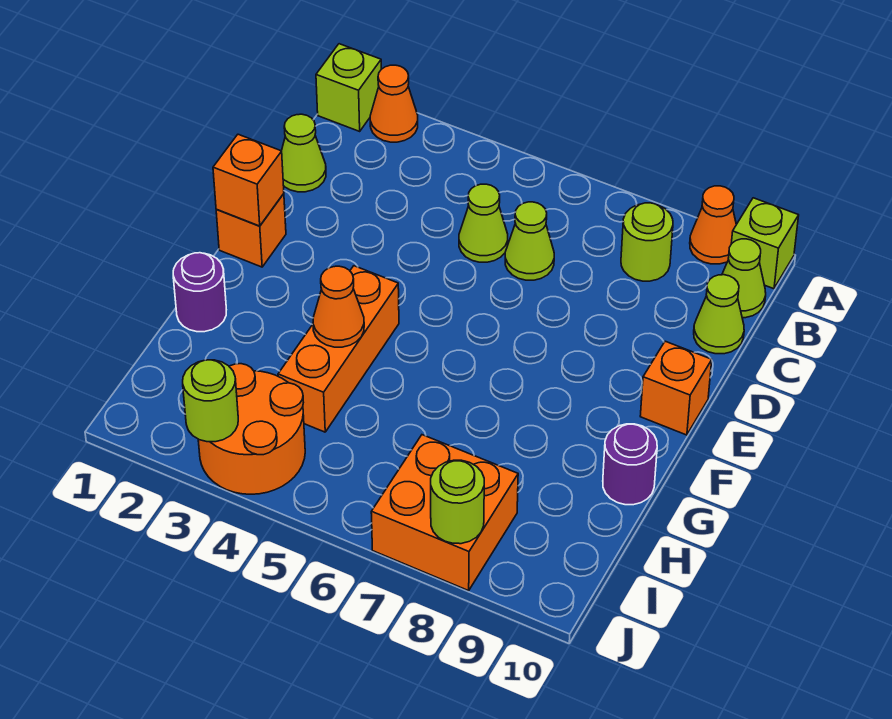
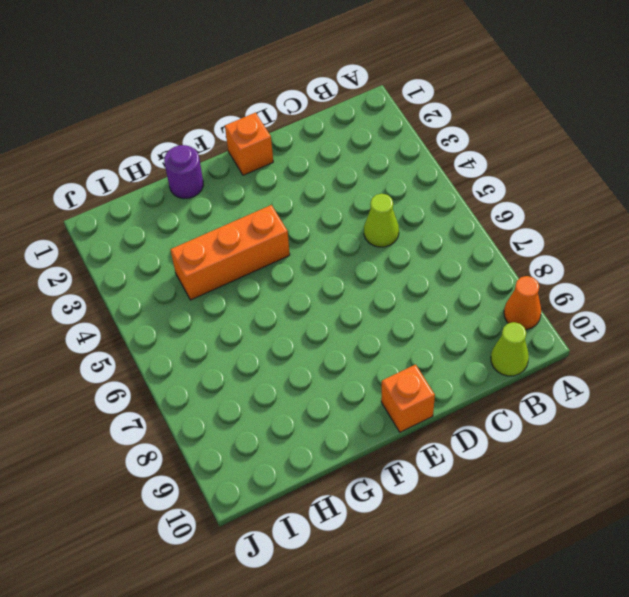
none -> lime 1x1 brick [316,44,381,131]
none -> orange 1x1 cone [370,65,418,142]
none -> lime 1x1 brick [731,198,799,289]

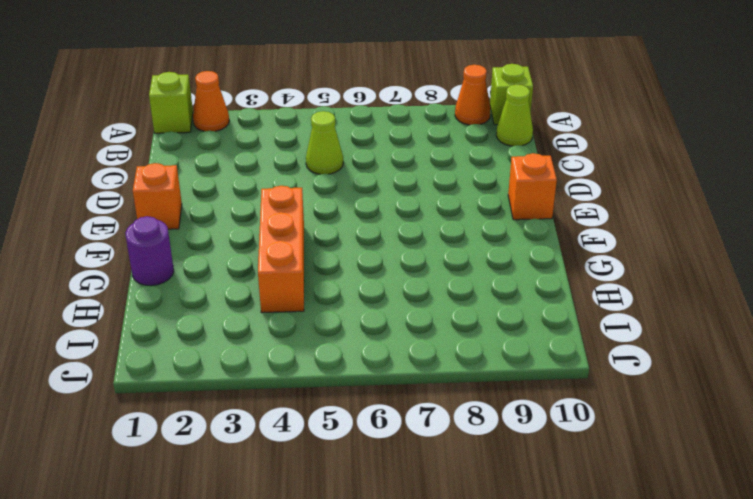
none -> lime 1x1 round brick [621,203,673,281]
none -> lime 1x1 cone [282,114,326,192]
none -> lime 1x1 cone [505,202,554,280]

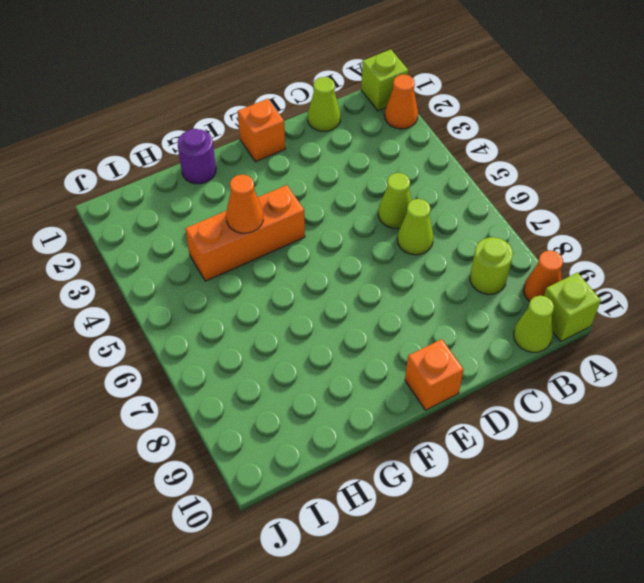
none -> lime 1x1 cone [694,275,744,354]
none -> purple 1x1 round brick [603,424,657,505]
none -> orange 2x2 round brick [198,364,305,494]

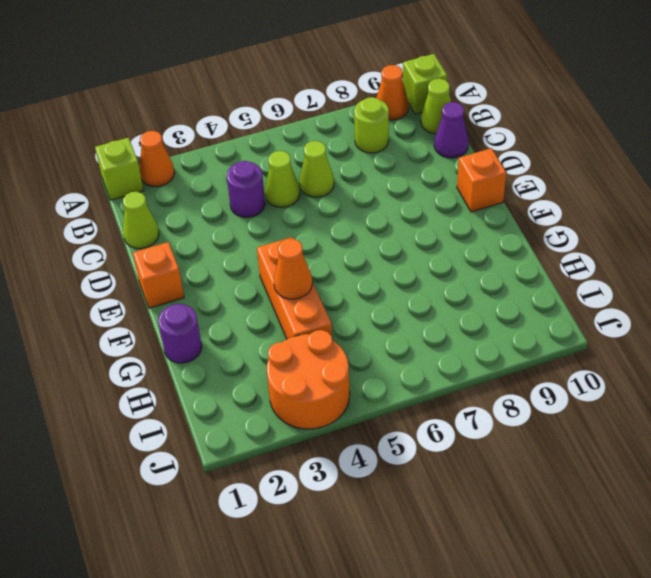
purple 1x1 round brick [226,161,265,217] -> purple 1x1 round brick moved to [603,424,657,505]
purple 1x1 cone [434,102,469,158] -> lime 1x1 cone [694,275,744,354]
none -> orange 2x2 brick [371,435,518,591]
none -> orange 1x1 brick [213,134,284,226]
none -> lime 1x1 round brick [183,360,238,442]

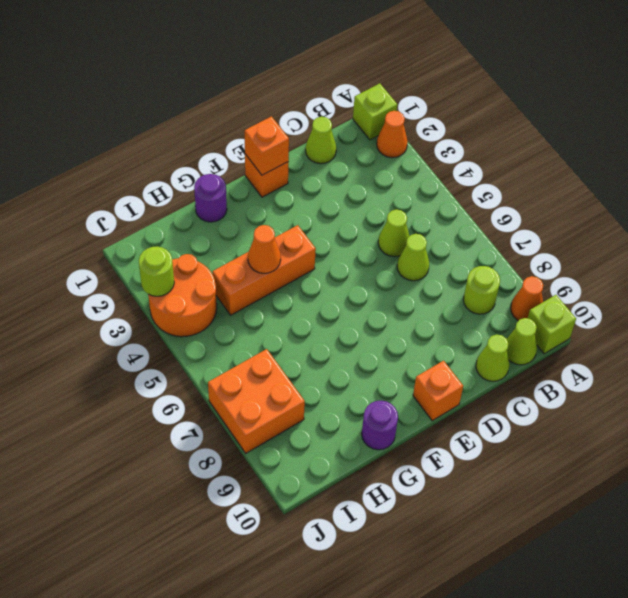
none -> lime 1x1 round brick [431,460,484,544]

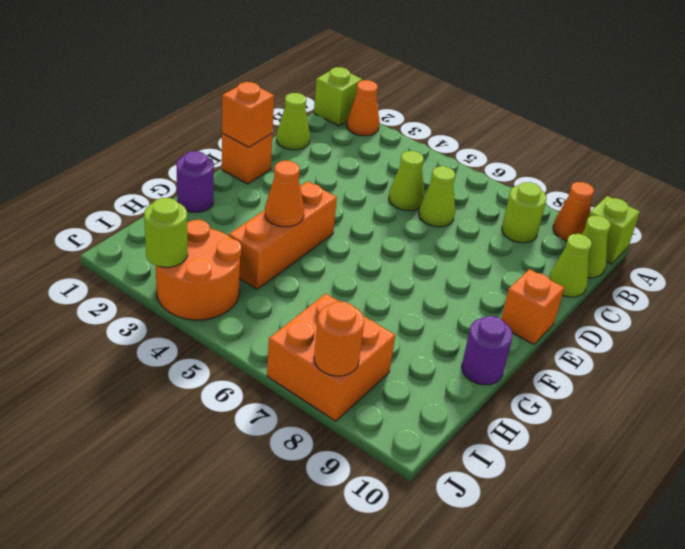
orange 1x1 round brick [314,302,364,376] -> lime 1x1 round brick [431,460,484,544]

